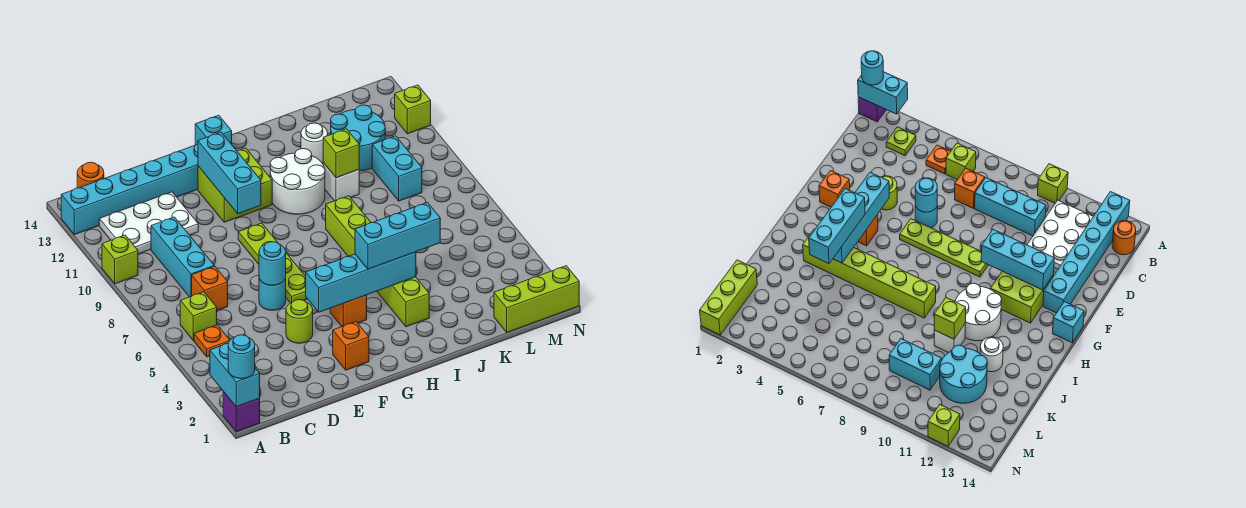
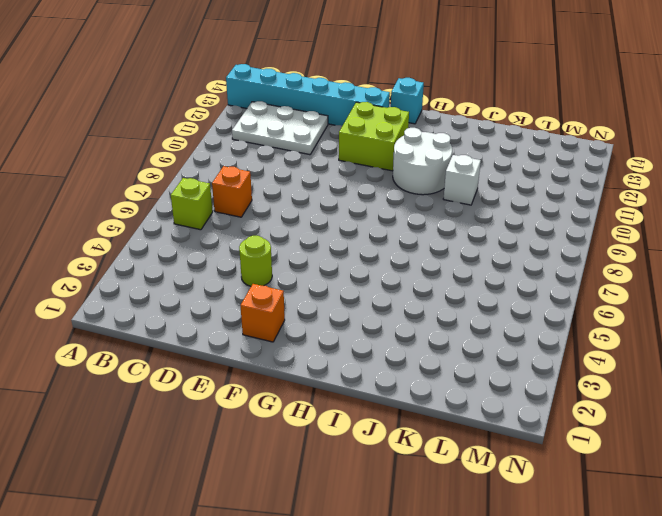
none -> purple 1x1 brick [223,392,260,432]
none -> lime 1x1 brick [102,235,138,284]
none -> lime 1x1 plate [886,127,916,155]
none -> orange 1x1 plate [194,325,230,357]

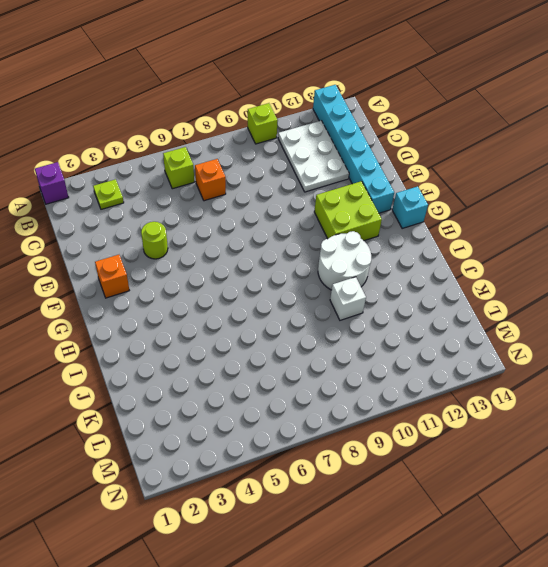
none -> orange 1x1 plate [194,325,230,357]
none -> orange 1x1 round brick [77,162,104,188]
none -> cyan 1x3 brick [151,217,214,297]
none -> cyan 1x1 round brick [259,279,286,310]

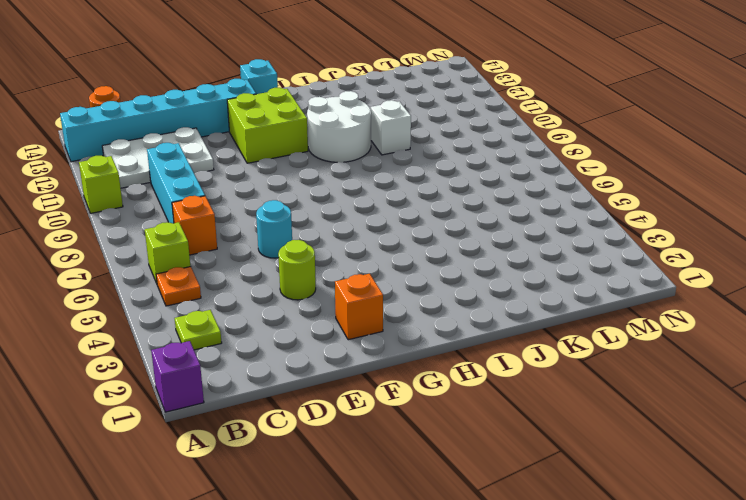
none -> lime 1x4 plate [238,223,307,303]
none -> orange 1x1 brick [330,295,367,326]
none -> lime 1x6 brick [326,196,429,327]
none -> white 1x1 round brick [301,123,328,164]

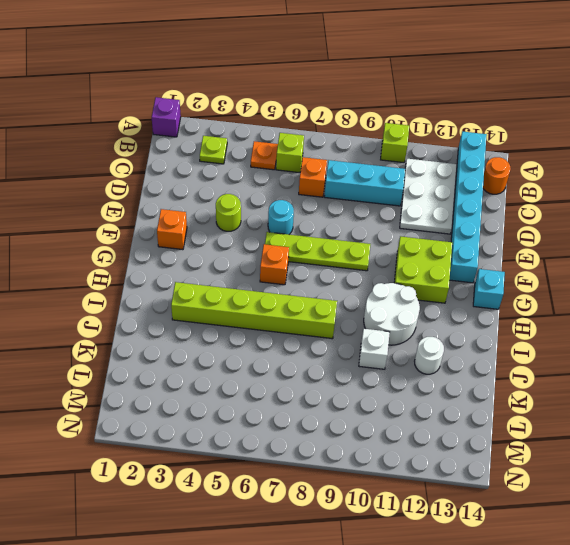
orange 1x1 brick [260,244,289,285] -> orange 1x1 brick moved to [330,295,367,326]
none -> cyan 2x2 round brick [331,105,385,171]
none -> lime 1x3 brick [494,266,579,332]
none -> cyan 1x2 brick [372,136,422,201]
none -> lime 1x1 brick [395,85,431,134]

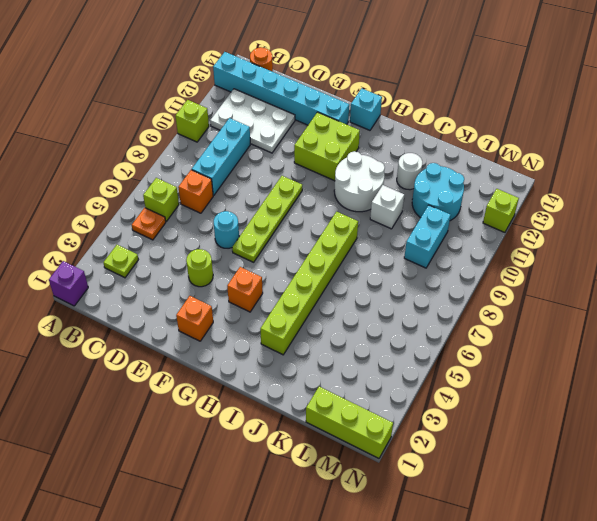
none -> cyan 1x2 brick [210,344,260,407]
none -> cyan 1x1 round brick [259,242,286,285]
none -> cyan 1x4 brick [306,252,416,312]
none -> cyan 1x3 brick [198,132,261,214]

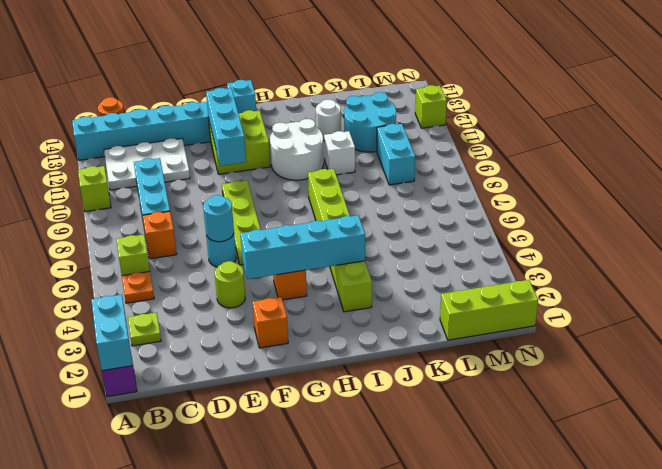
none -> lime 1x1 brick [323,129,359,178]
none -> cyan 1x1 round brick [228,335,255,379]
none -> cyan 1x3 brick [355,202,440,269]

